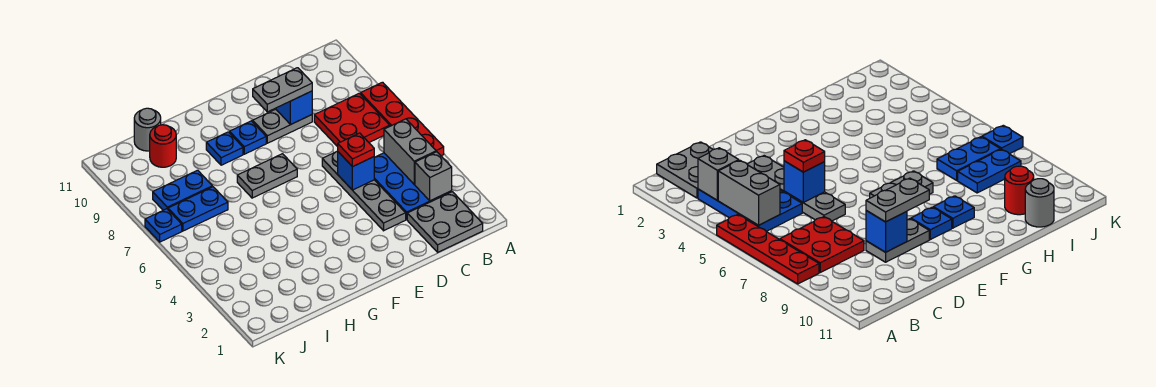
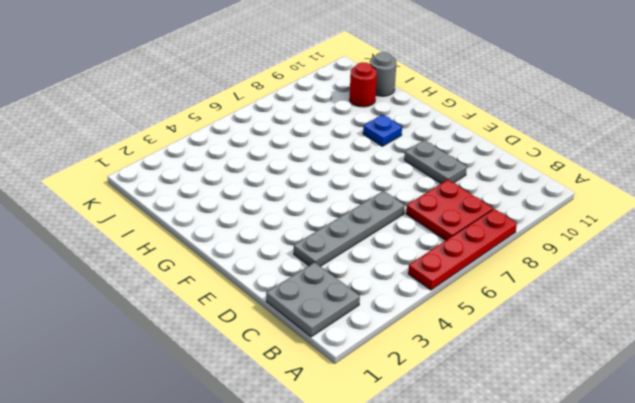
none -> blue 2x3 plate [374,153,452,219]
none -> grey 1x2 plate [237,154,297,198]
none -> blue 1x1 plate [230,121,266,154]

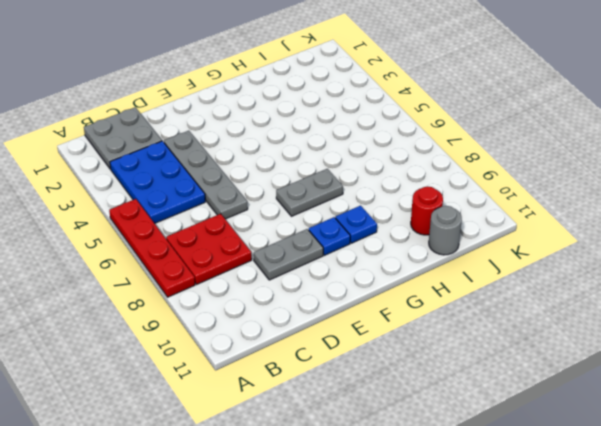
none -> blue 1x2 plate [168,187,228,231]
none -> blue 1x2 plate [153,170,212,210]
none -> blue 1x1 plate [145,209,182,242]

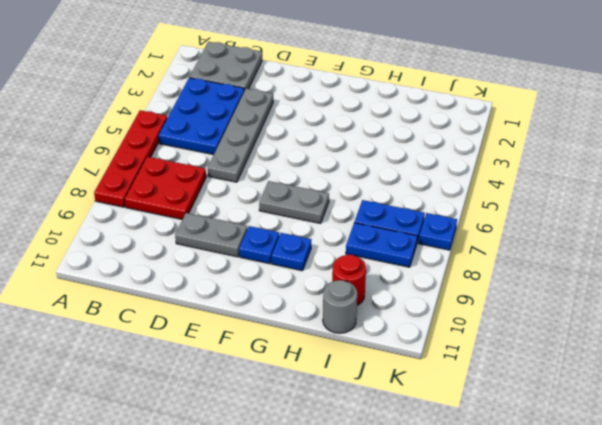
none -> grey 1x1 brick [415,152,452,201]
none -> grey 1x2 brick [384,119,436,184]
none -> blue 1x1 brick [338,152,374,190]

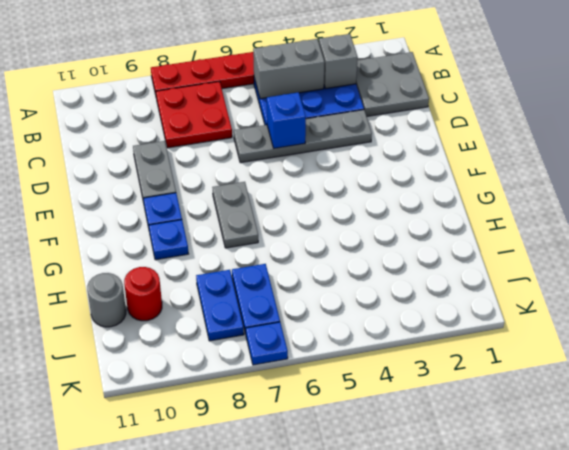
none -> blue 1x1 brick [276,91,312,124]
none -> red 1x1 plate [338,133,374,167]
none -> grey 1x2 plate [253,68,312,112]

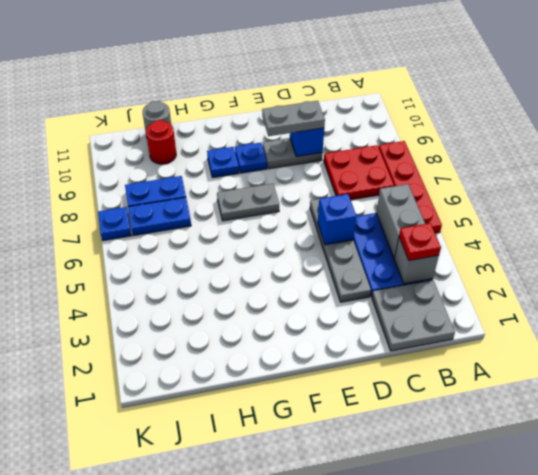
red 1x1 plate [399,223,441,261] -> red 1x1 plate moved to [338,133,374,167]

